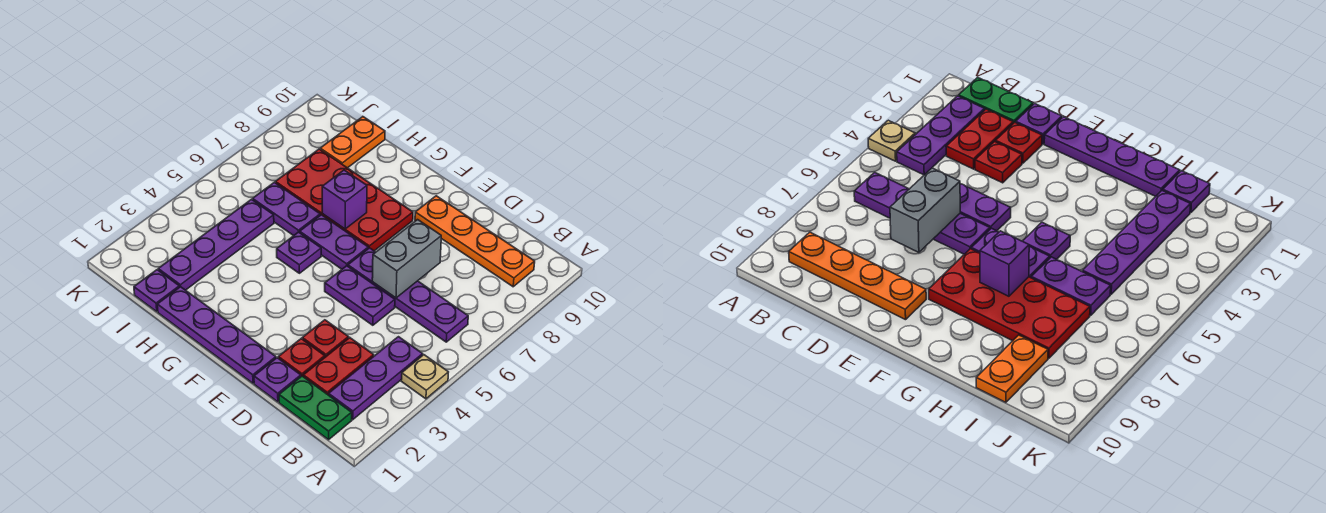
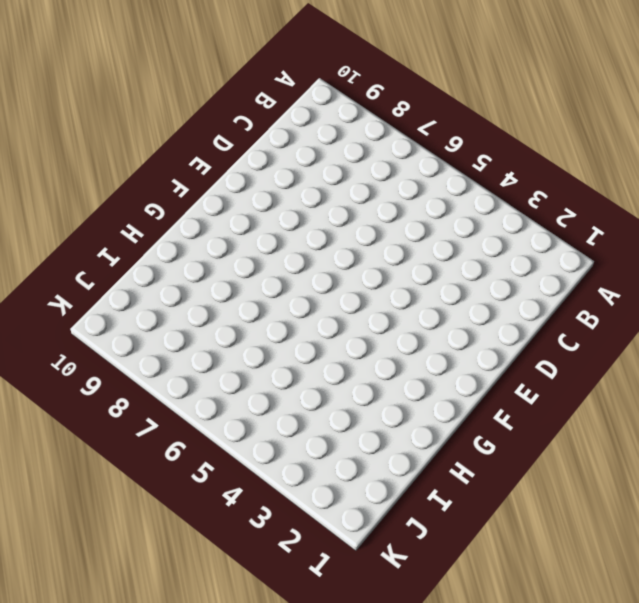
none -> tan 1x1 plate [401,355,448,399]
none -> green 1x2 plate [279,376,352,440]
none -> purple 1x3 plate [329,337,423,420]

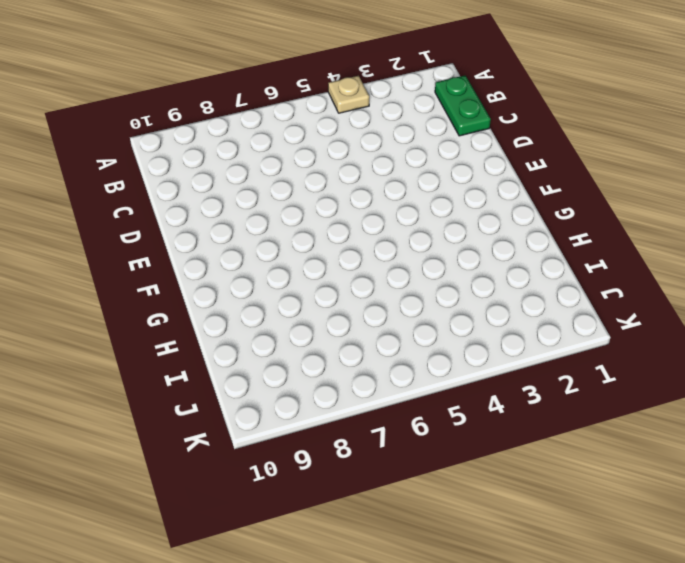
none -> purple 1x3 plate [329,337,423,420]
none -> purple 1x4 plate [348,248,468,342]
none -> orange 1x4 plate [415,196,535,287]

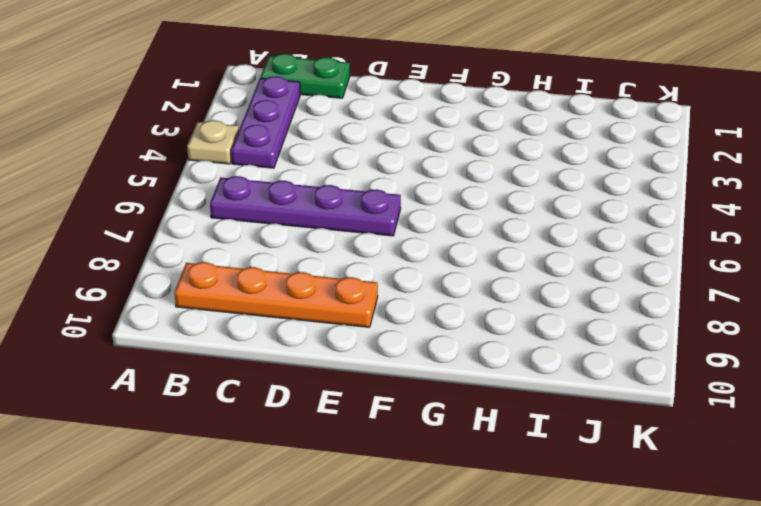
none -> red 1x2 plate [303,338,374,395]
none -> purple 1x1 plate [254,358,301,402]
none -> red 1x1 plate [278,339,325,376]

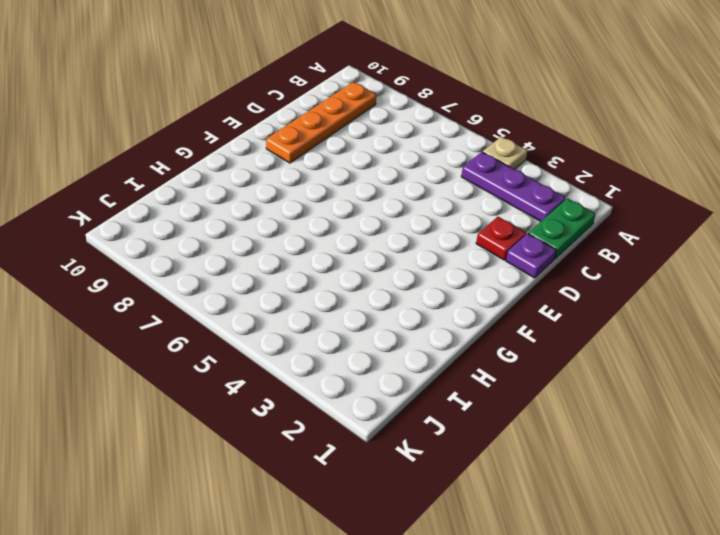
none -> purple 1x4 plate [348,248,468,342]
none -> red 1x2 plate [303,338,374,395]
none -> red 1x1 plate [302,320,349,357]

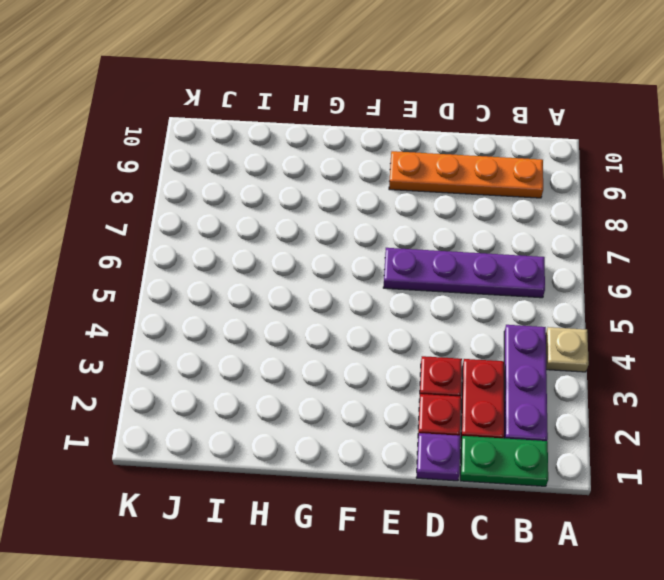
none -> purple 1x2 plate [325,266,395,325]
none -> purple 1x4 plate [157,287,276,383]
none -> purple 1x2 plate [300,215,368,269]

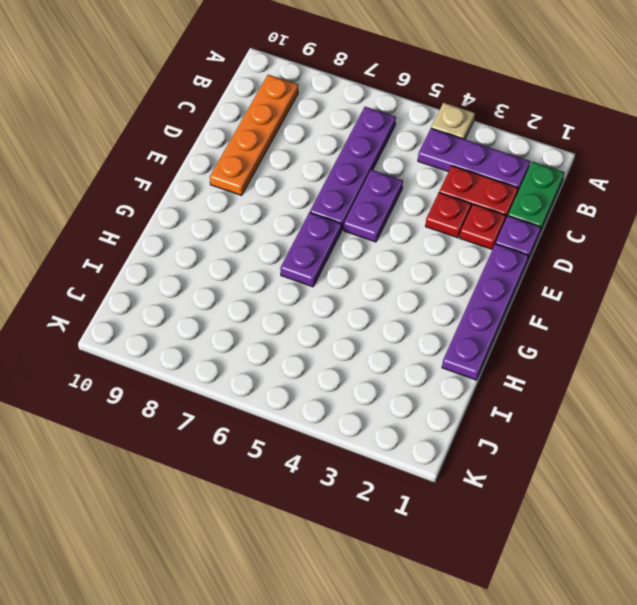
none -> red 2x4 plate [275,149,413,251]
none -> purple 1x1 plate [277,232,321,273]
none -> purple 1x2 plate [253,182,320,236]

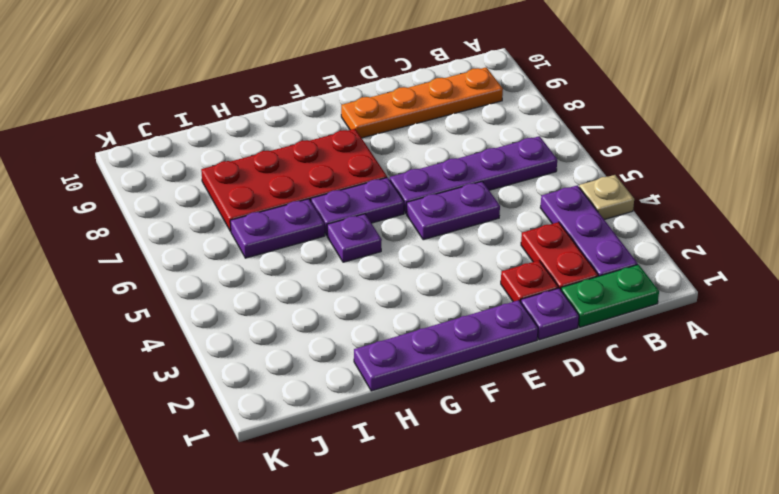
none -> red 1x1 plate [302,320,349,357]
none -> purple 1x1 plate [134,270,179,312]
none -> purple 1x4 plate [158,199,274,290]

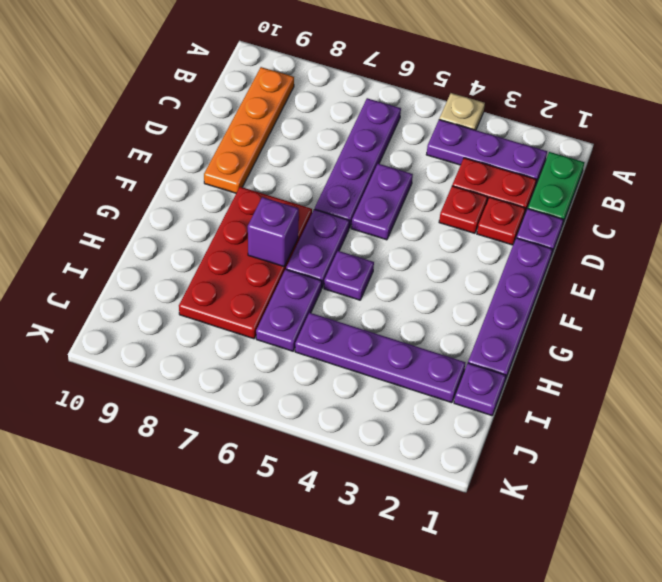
none -> orange 1x2 plate [320,117,385,168]
none -> grey 1x2 brick [372,220,441,298]

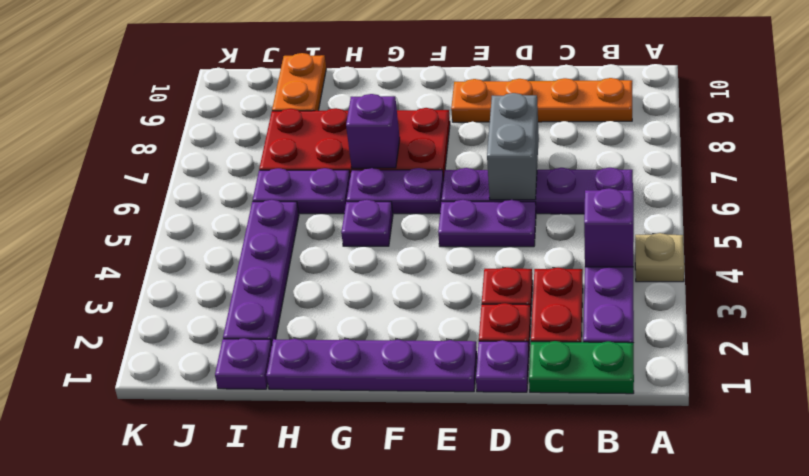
purple 1x1 brick [584,188,634,267] -> none

